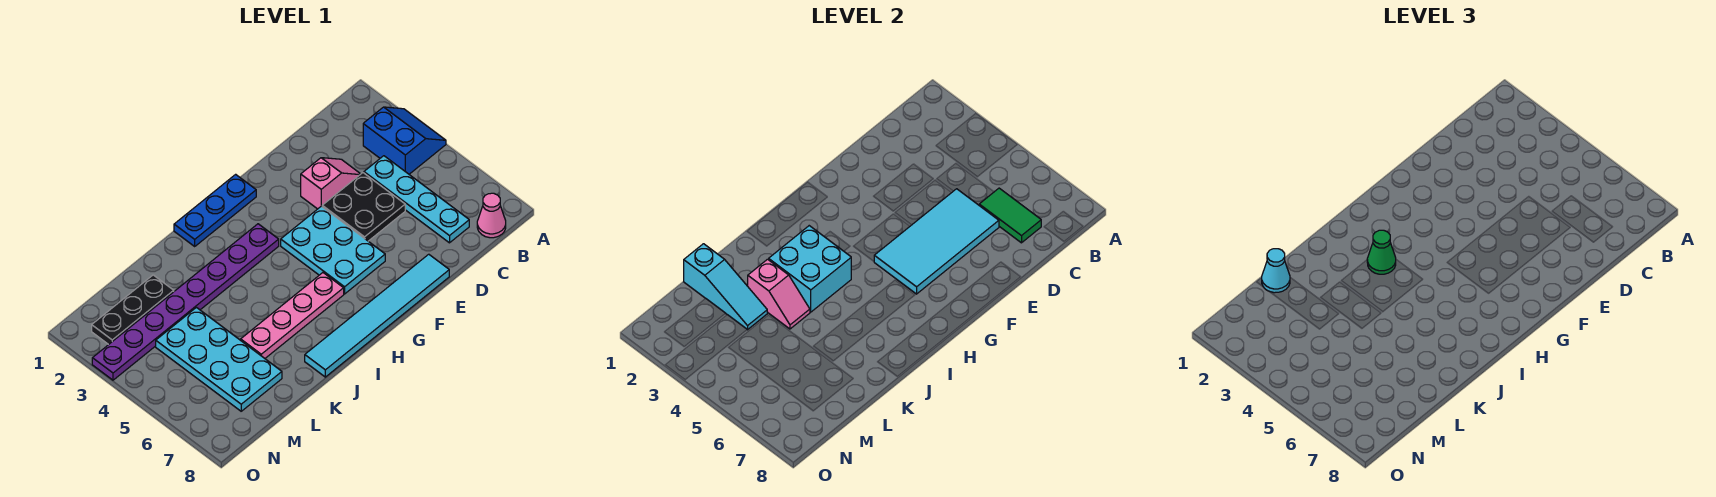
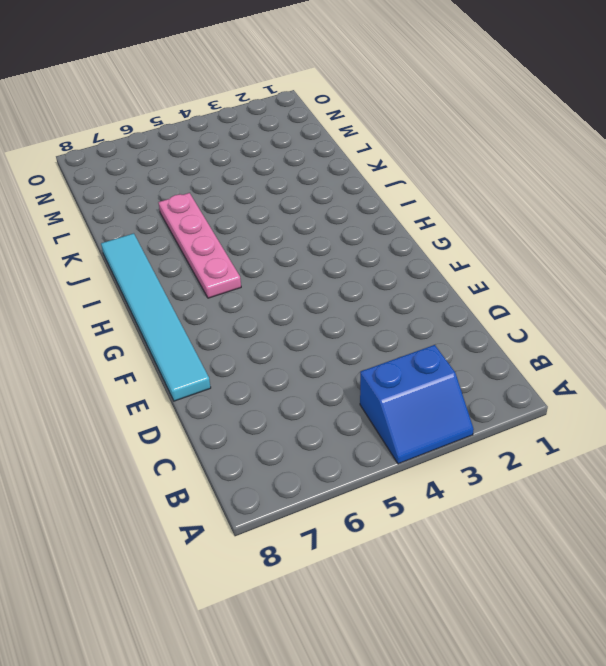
none -> pink 1x1 cone [477,193,506,238]
none -> cyan 1x4 plate [364,156,469,243]
none -> pink 1x2 slope [301,158,360,209]

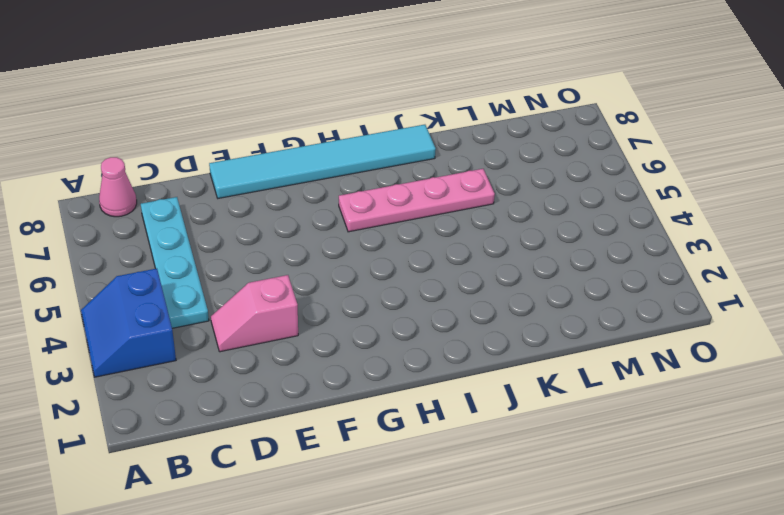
none -> black 2x2 plate [322,173,405,241]
none -> cyan 2x3 plate [281,206,385,294]
none -> blue 1x3 plate [174,174,256,246]

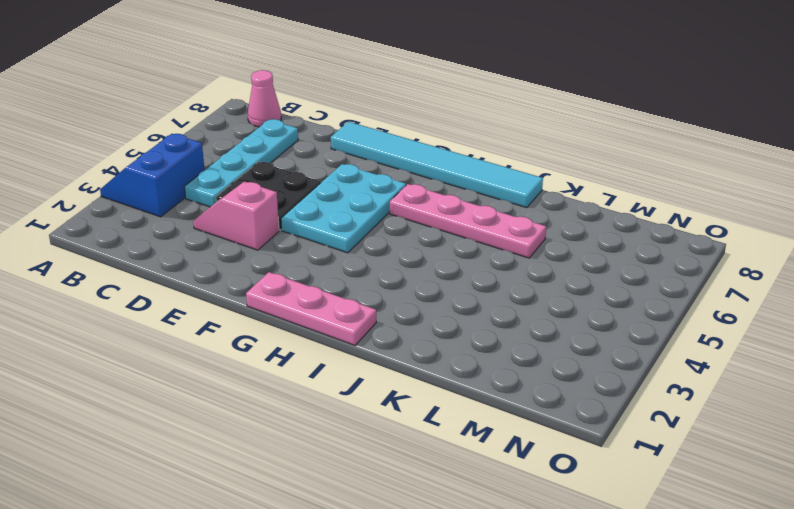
pink 1x3 plate [246,272,376,345] -> blue 1x3 plate [174,174,256,246]
none -> purple 1x8 plate [92,224,279,380]
none -> black 1x3 plate [92,275,174,345]
none -> cyan 2x4 plate [156,307,282,411]

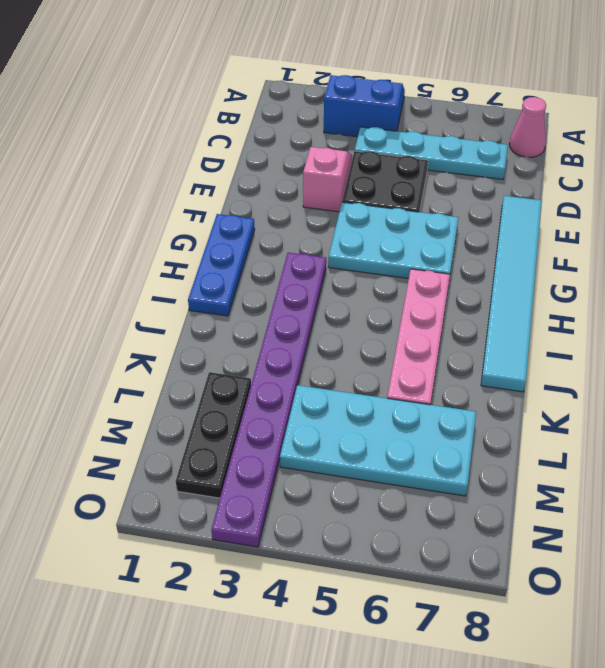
none -> green 1x2 tile [979,188,1041,243]
none -> cyan 2x4 tile [874,189,999,294]
none -> cyan 2x2 brick [769,226,851,312]

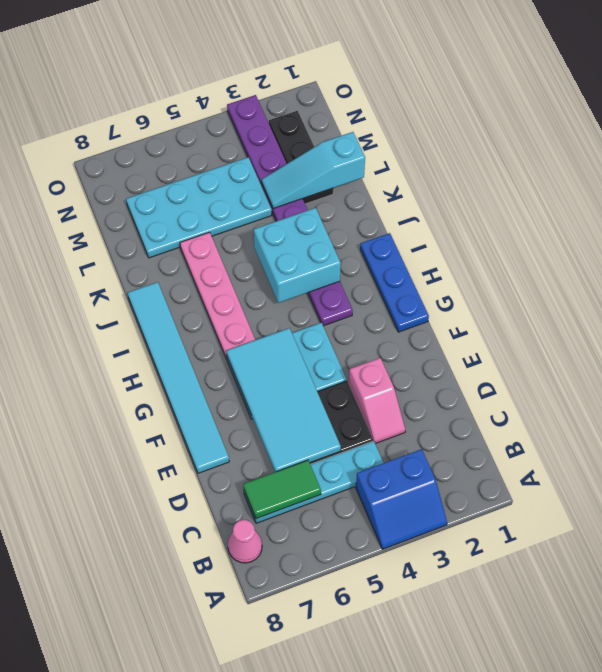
none -> pink 1x2 slope [748,259,810,329]
none -> green 1x1 cone [1367,230,1396,274]
none -> cyan 1x1 cone [1262,249,1290,293]

